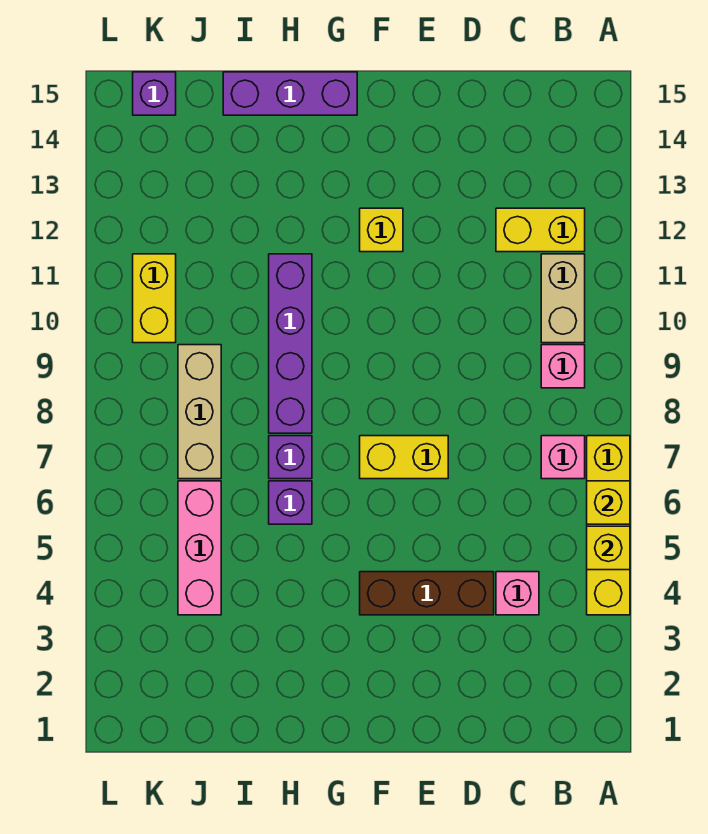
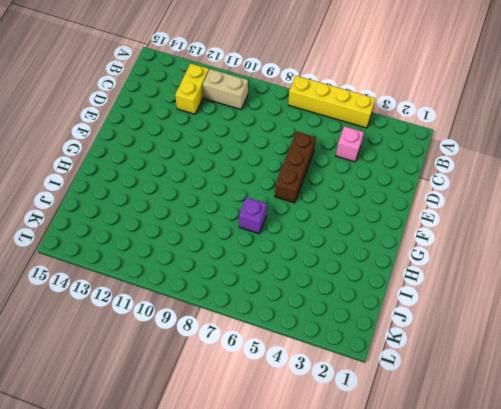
brown 1x3 brick [275,131,316,203] -> brown 1x3 brick moved to [360,572,494,615]
none -> pink 1x1 brick [541,436,585,479]
none -> pink 1x1 brick [541,345,585,388]
none -> yellow 1x2 brick [360,436,448,479]

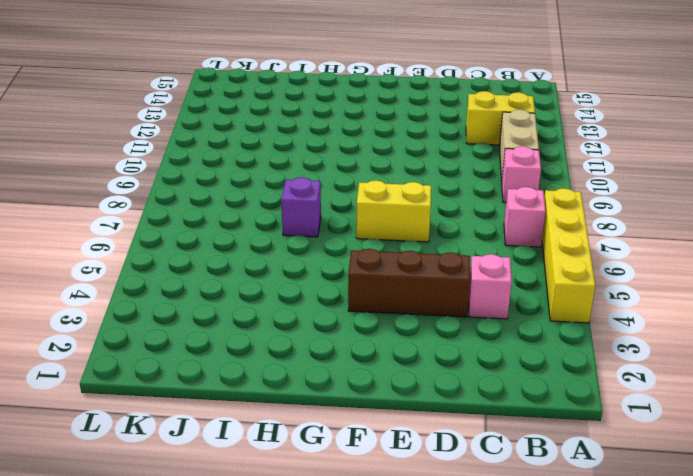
none -> yellow 1x1 brick [360,208,403,252]
none -> purple 1x3 brick [223,72,357,115]
none -> purple 1x1 brick [269,481,312,524]

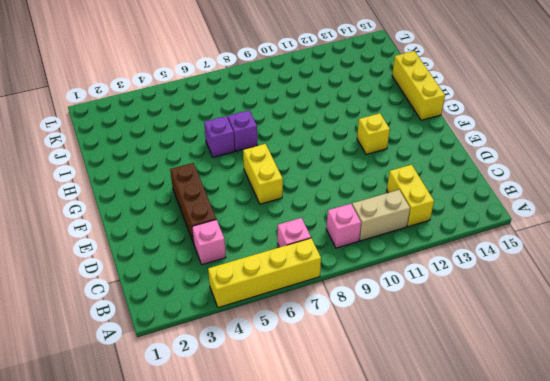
yellow 1x3 brick [392,51,445,120] -> purple 1x3 brick [223,72,357,115]
none -> purple 1x4 brick [269,254,312,433]
none -> pink 1x3 brick [178,481,221,615]
none -> tan 1x3 brick [178,345,221,479]

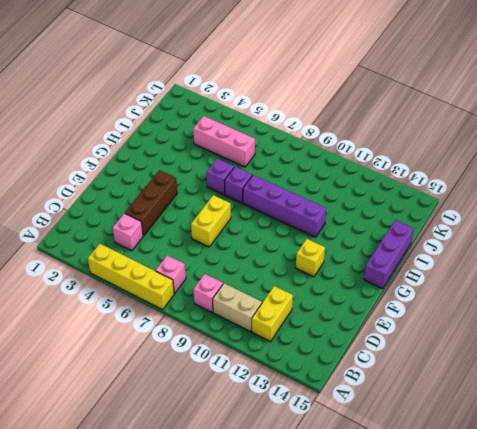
none -> tan 1x3 brick [178,345,221,479]
none -> yellow 1x2 brick [133,254,176,343]
none -> purple 1x1 brick [133,72,176,115]

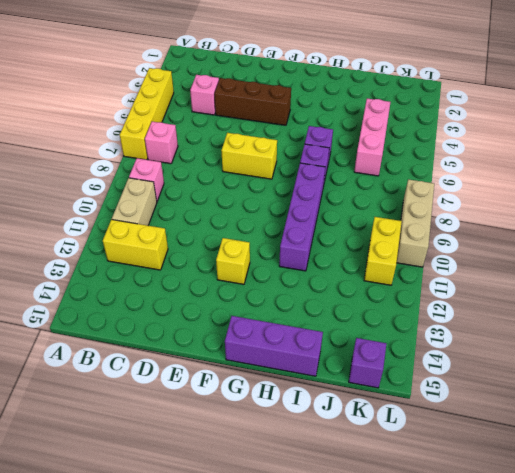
tan 1x3 brick [397,179,434,267] -> tan 1x3 brick moved to [178,345,221,479]
none -> yellow 1x1 brick [587,526,630,570]
none -> yellow 1x1 brick [587,481,630,524]

